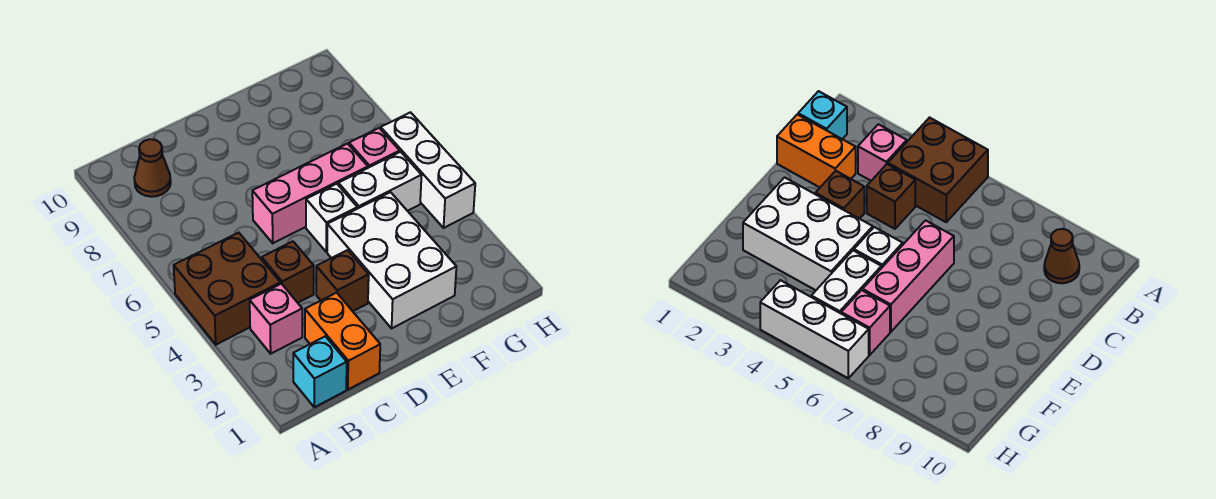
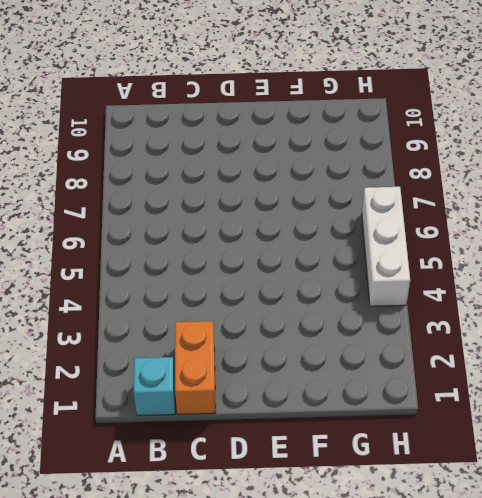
none -> brown 2x2 brick [174,233,280,345]
none -> pink 1x1 brick [250,284,302,354]
none -> brown 1x1 cone [134,139,171,197]

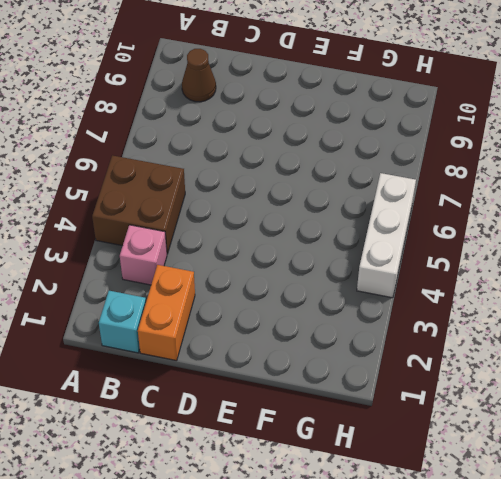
none -> brown 1x1 brick [262,241,314,303]
none -> brown 1x1 brick [316,250,369,311]
none -> pink 1x3 brick [252,144,368,243]

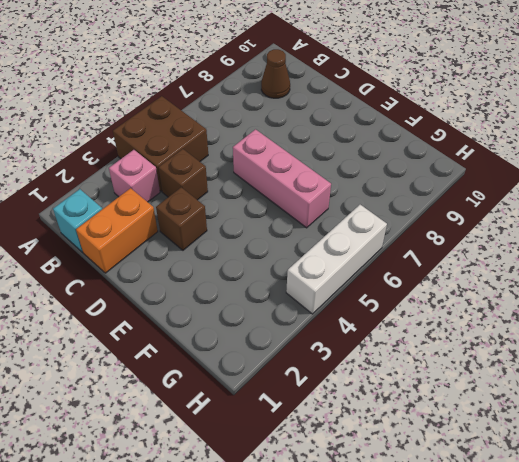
none -> white 2x3 brick [327,192,456,328]
none -> white 1x1 brick [306,184,357,252]
none -> white 1x2 brick [338,152,422,211]

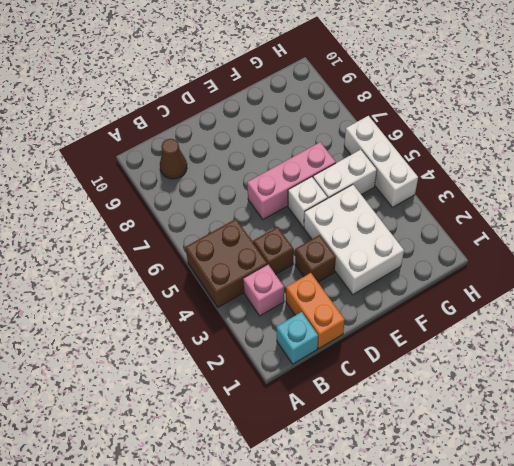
none -> pink 1x1 brick [349,128,400,168]

